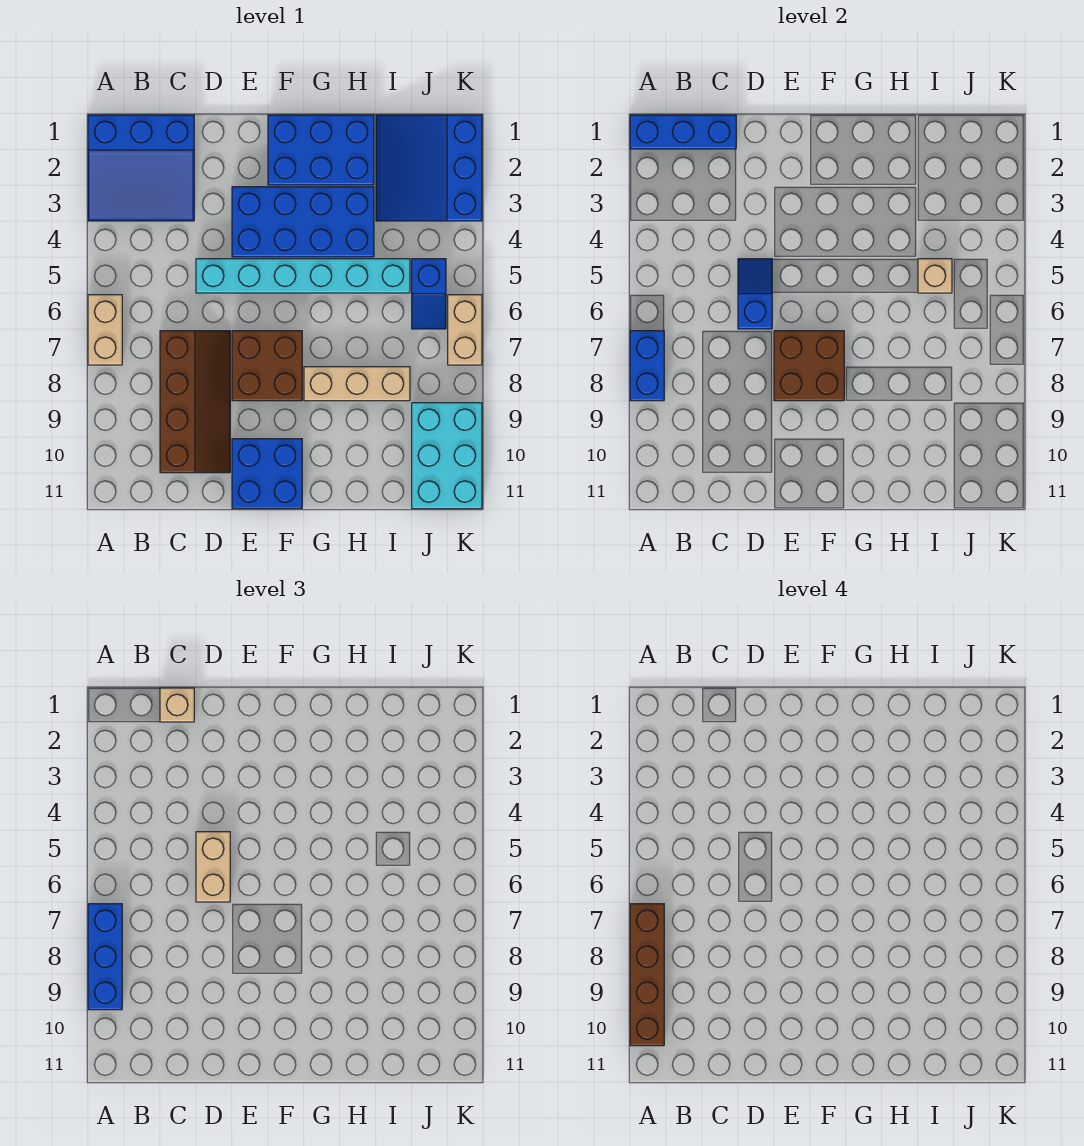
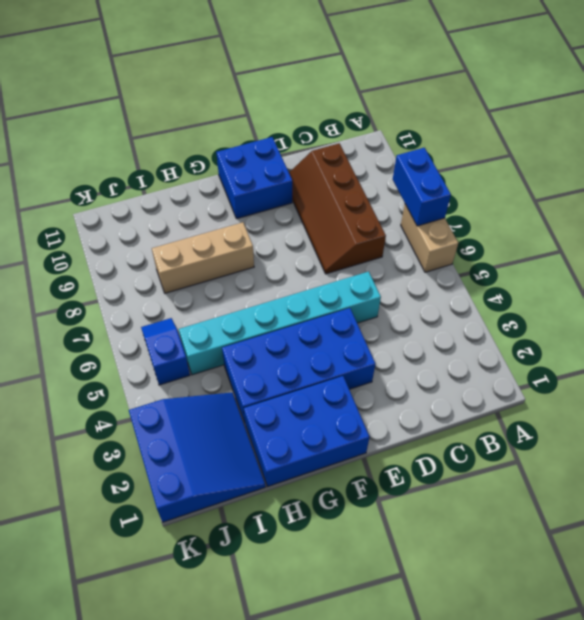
none -> blue 3x3 slope [88,115,194,221]
none -> brown 2x2 brick [232,331,302,401]
none -> cyan 2x3 brick [412,403,482,509]

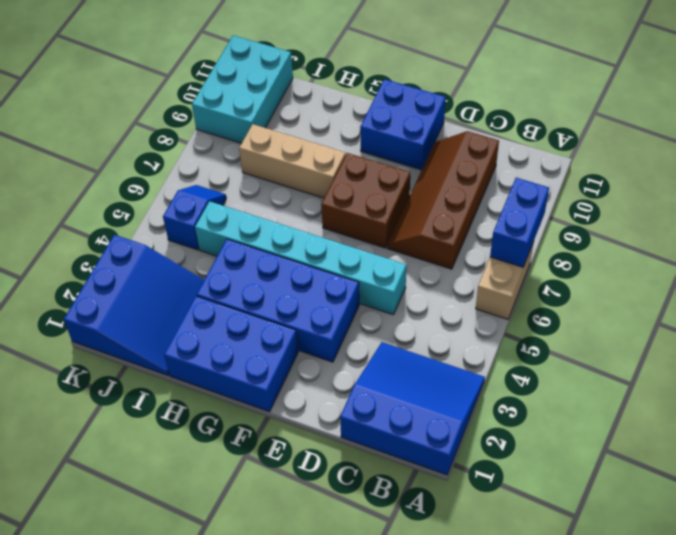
none -> tan 1x2 brick [448,295,482,365]
none -> blue 1x3 brick [630,115,736,149]
none -> blue 1x2 slope [738,259,772,329]

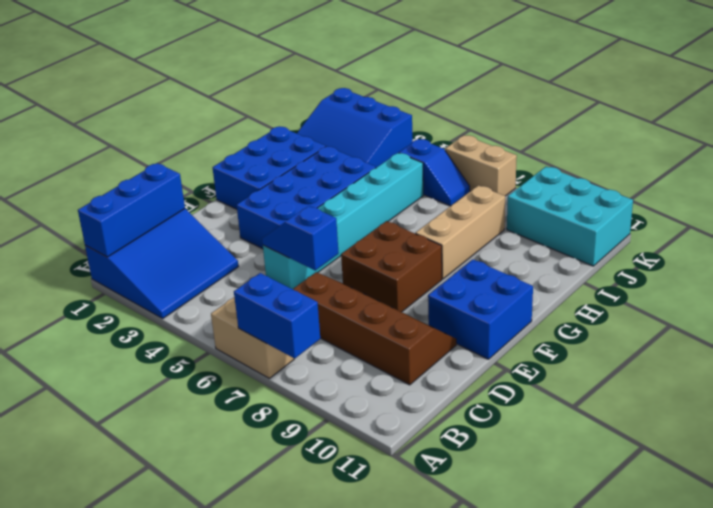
none -> brown 2x2 brick [774,331,844,401]
none -> tan 1x1 brick [918,259,952,293]
none -> blue 1x3 brick [88,904,122,1010]

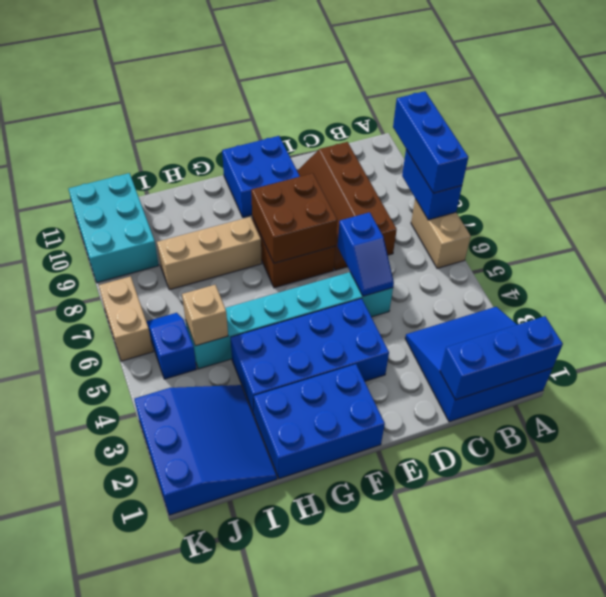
none -> tan 1x1 brick [160,688,194,722]
none -> tan 1x2 brick [196,832,230,902]
none -> brown 1x4 brick [630,904,664,1046]

